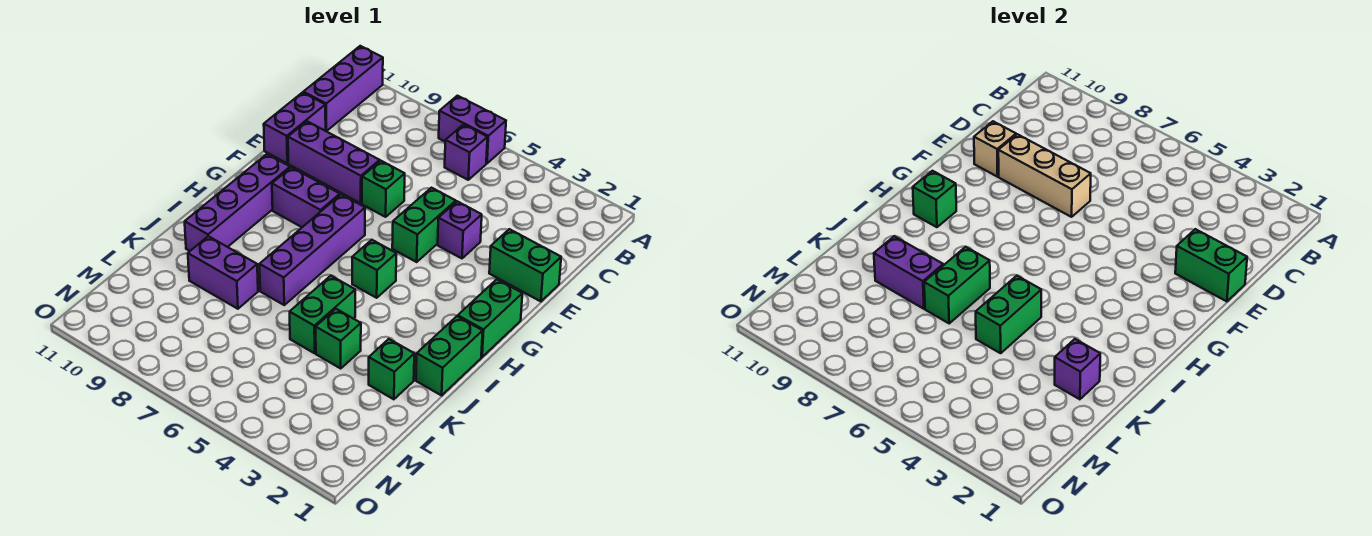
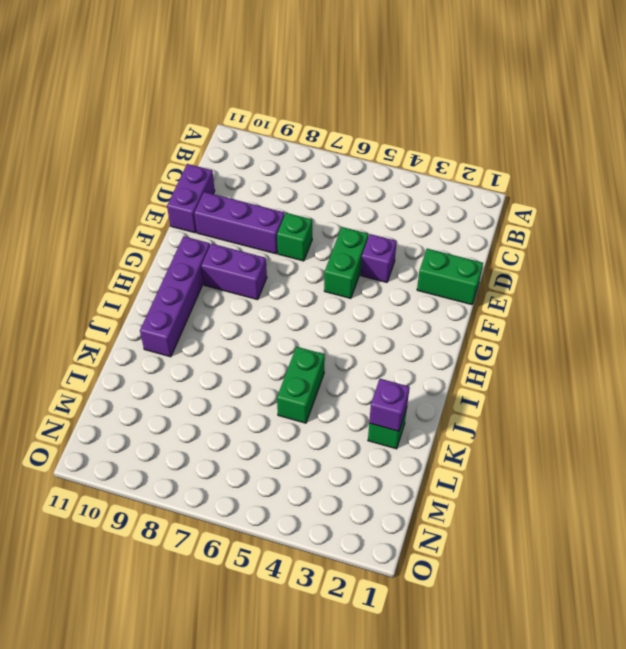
none -> purple 1x2 brick [439,96,506,163]
none -> purple 1x3 brick [303,46,383,131]
none -> purple 1x1 brick [445,124,488,180]

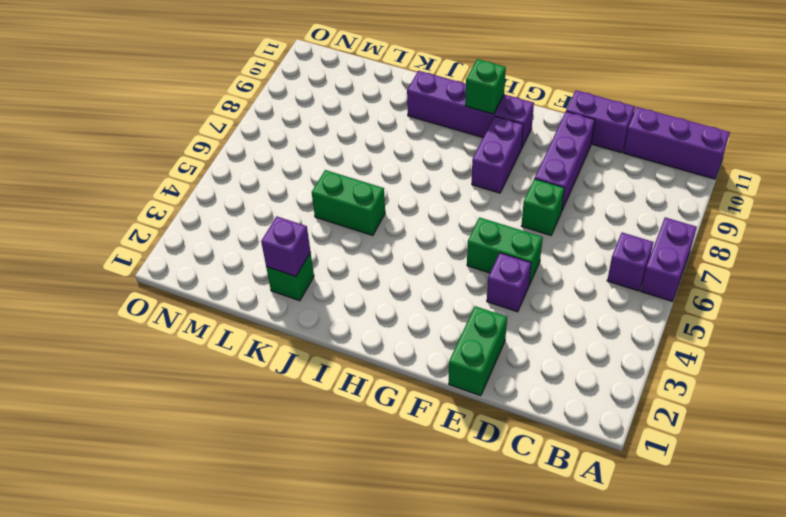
none -> green 1x2 brick [458,279,522,357]
none -> purple 1x4 brick [259,195,365,305]
none -> green 1x1 brick [352,240,396,298]

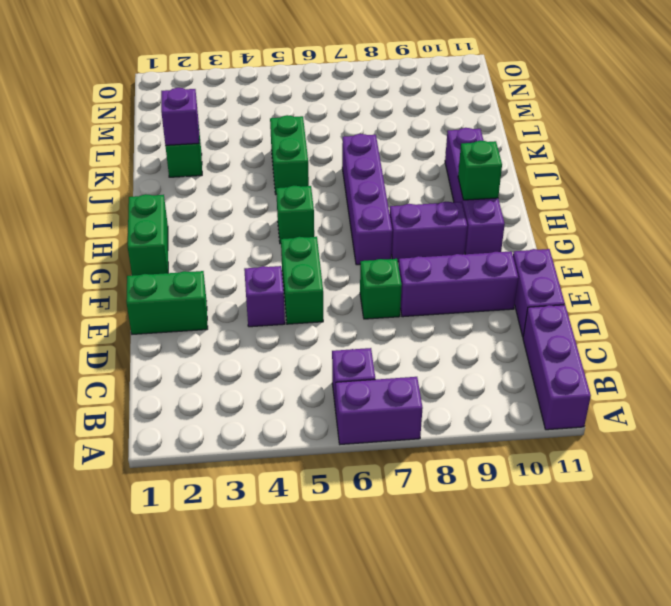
none -> green 1x2 brick [416,316,483,395]
none -> green 1x1 brick [316,309,361,368]
none -> purple 1x2 brick [188,236,258,309]

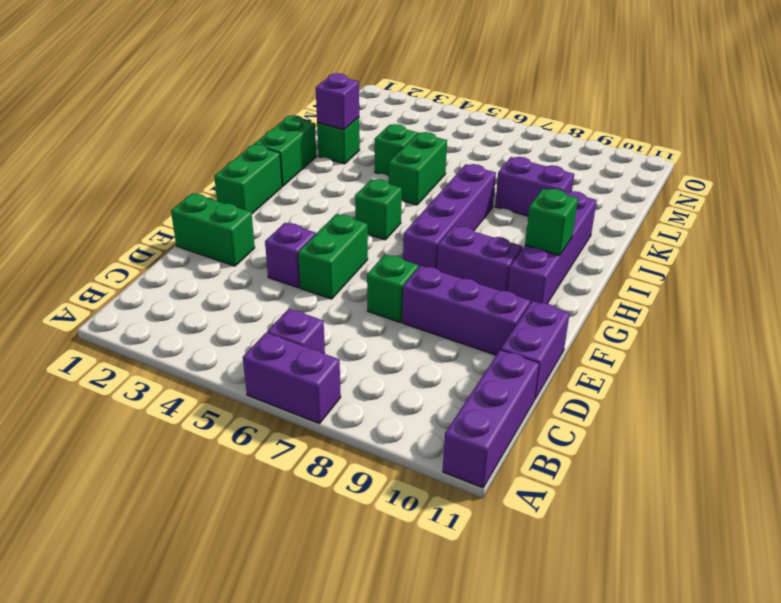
none -> green 1x2 brick [1175,229,1247,301]
none -> tan 1x3 brick [998,134,1091,217]
none -> tan 1x1 brick [974,121,1016,177]

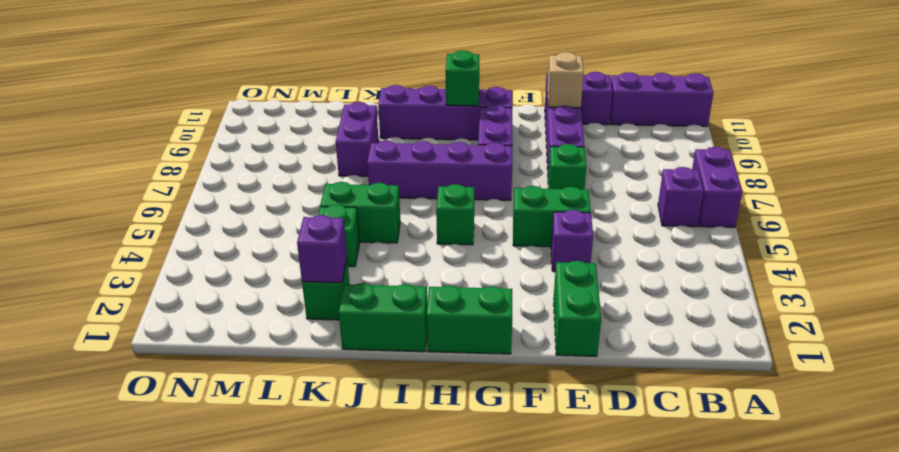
none -> green 1x2 brick [1175,229,1247,301]
none -> tan 1x3 brick [998,134,1091,217]
none -> green 1x2 brick [976,276,1041,353]

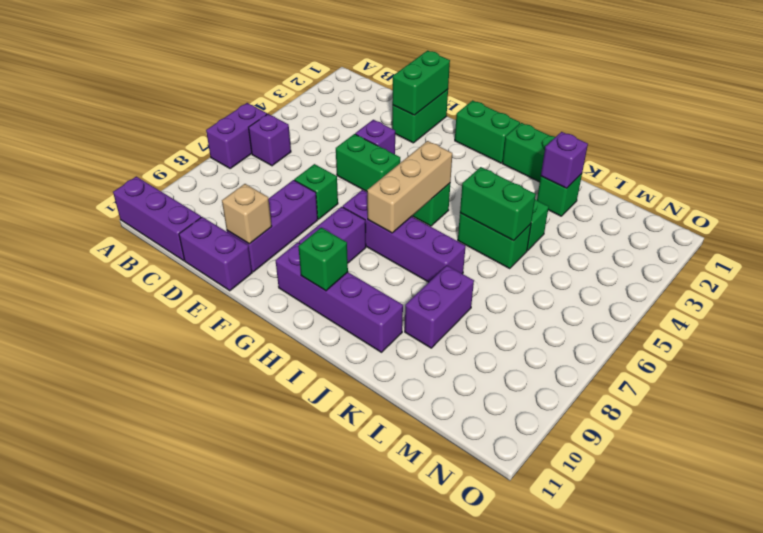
tan 1x3 brick [367,141,452,233] -> tan 1x3 brick moved to [998,134,1091,217]
none -> green 1x2 brick [924,247,990,323]
none -> purple 1x2 brick [874,236,943,309]

